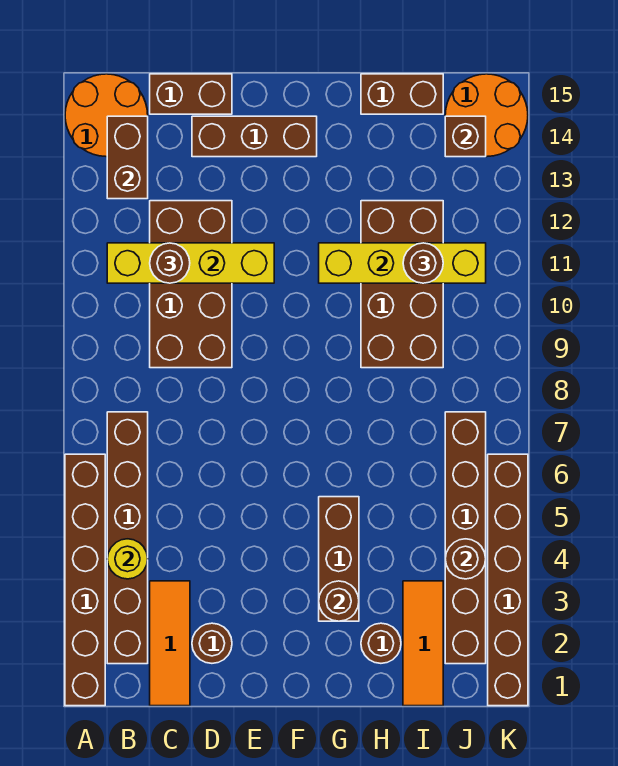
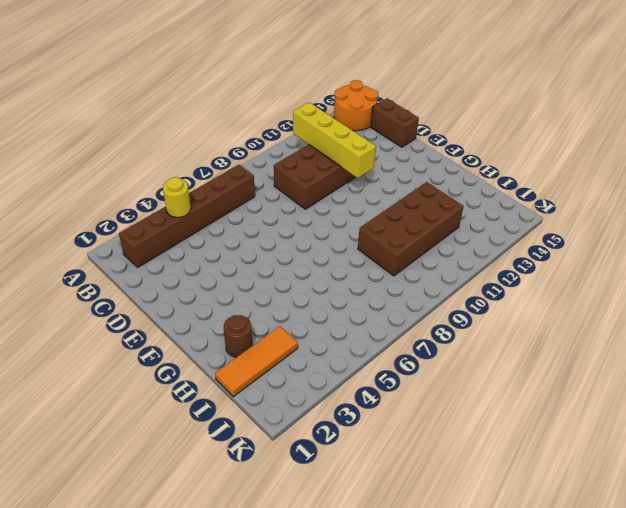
none -> brown 1x6 brick [65,454,105,706]
none -> orange 1x3 tile [150,581,190,706]
none -> brown 1x1 round brick [192,623,232,663]

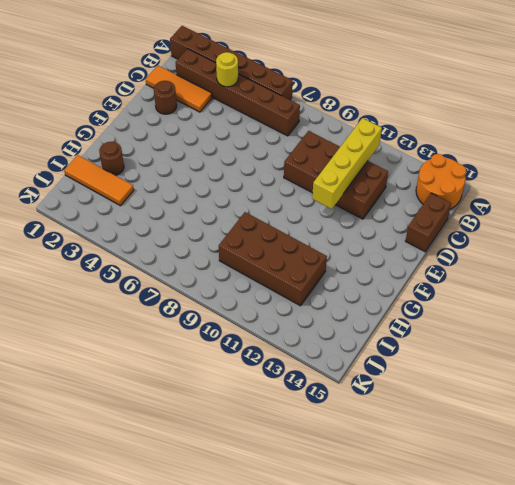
none -> brown 1x3 brick [192,116,317,157]
none -> brown 1x3 brick [319,497,359,621]
none -> brown 1x2 brick [361,74,443,114]

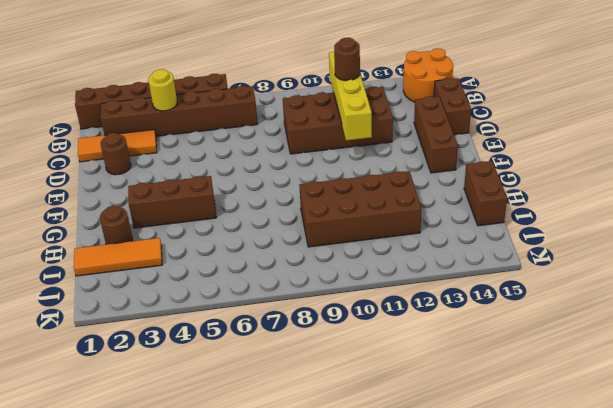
none -> brown 1x6 brick [445,412,486,664]
none -> orange 2x2 round brick [445,74,528,157]
none -> brown 1x6 brick [488,454,528,706]

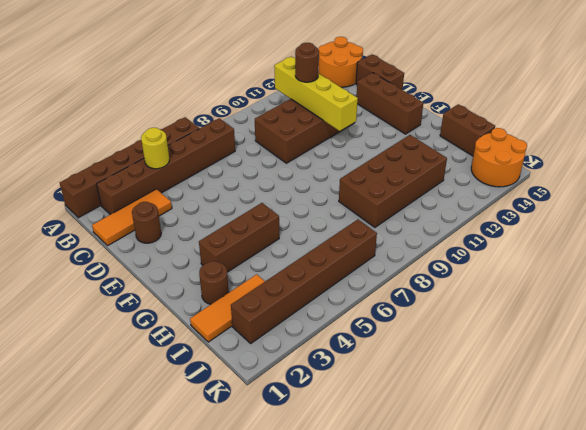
none -> brown 1x6 brick [488,454,528,706]
none -> brown 1x2 brick [107,116,148,199]
none -> brown 1x1 round brick [319,581,359,621]

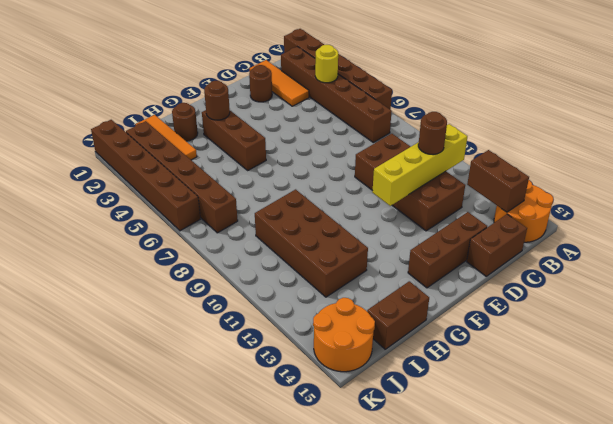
none -> yellow 1x4 brick [319,243,486,283]
none -> brown 1x1 round brick [445,539,486,579]
none -> brown 1x1 brick [445,116,486,157]

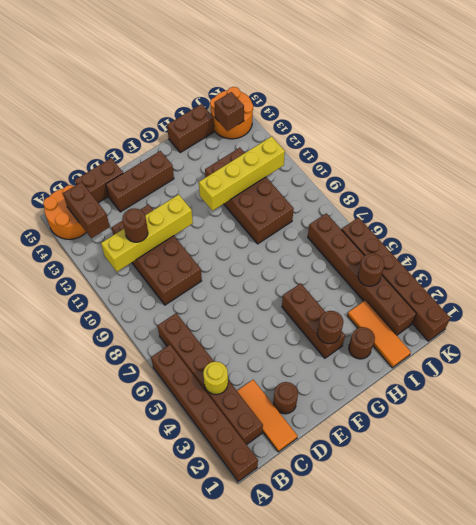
none -> brown 1x1 round brick [403,243,443,283]

